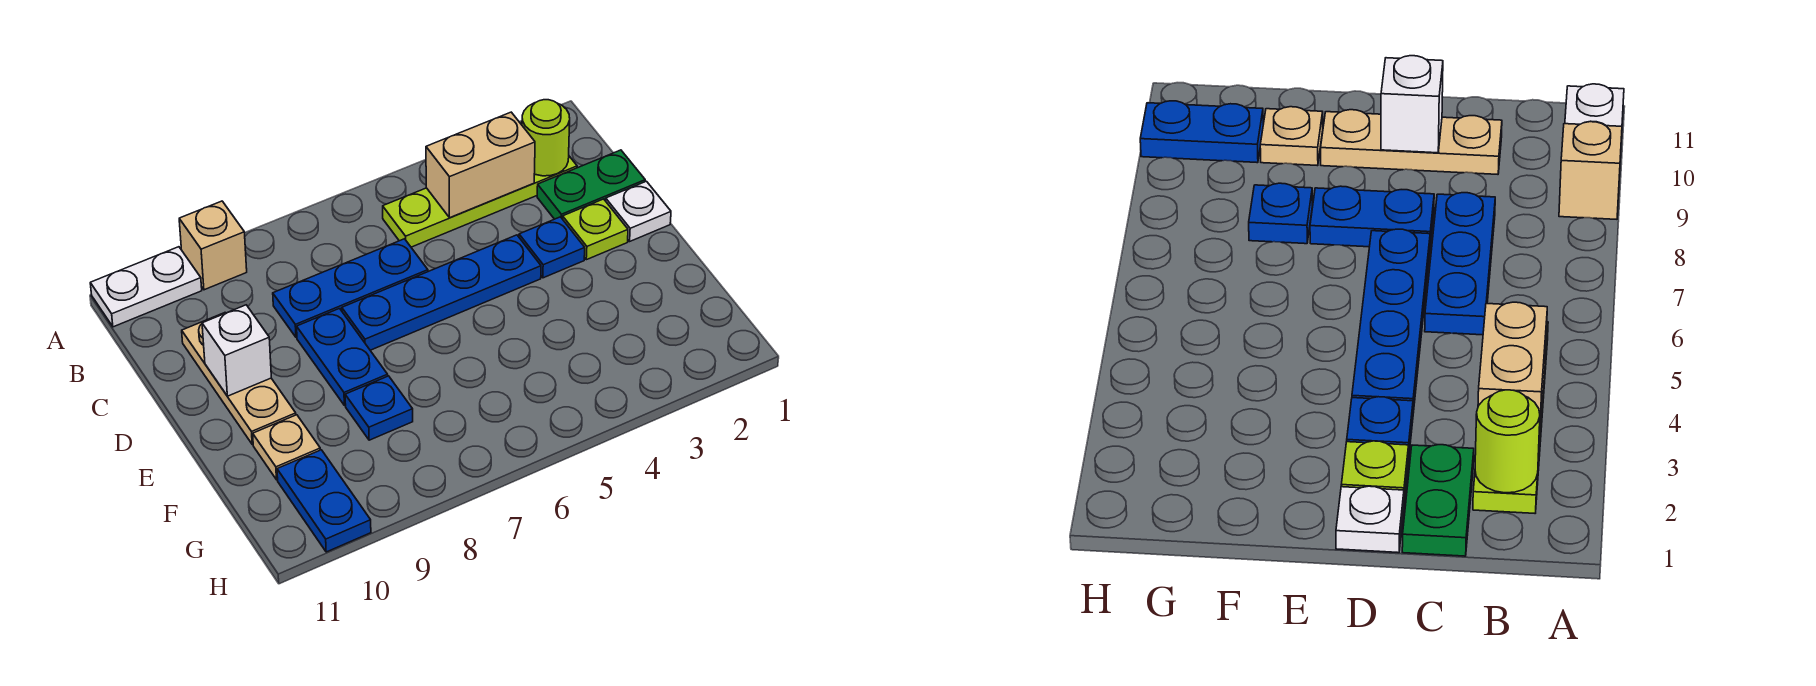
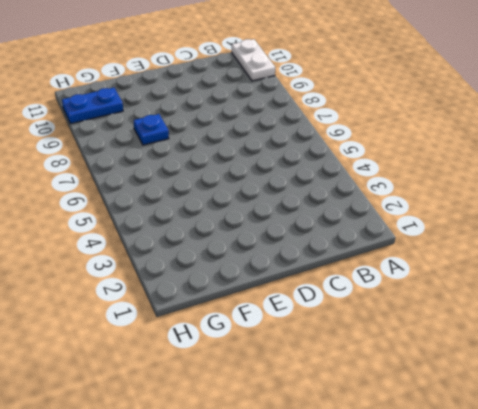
none -> tan 1x1 brick [179,201,247,290]
none -> lime 1x4 plate [383,156,577,247]
none -> green 1x2 plate [537,150,645,219]

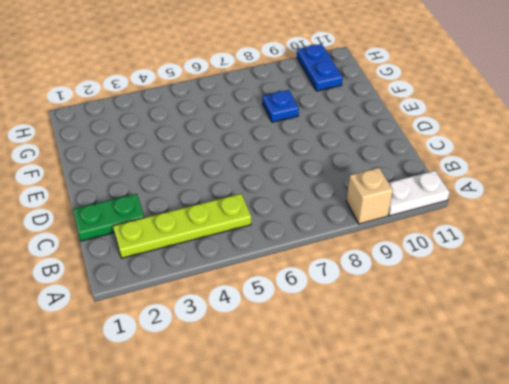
none -> blue 1x3 plate [273,239,428,337]
none -> tan 1x3 plate [182,313,296,444]
none -> white 1x1 plate [606,181,671,241]

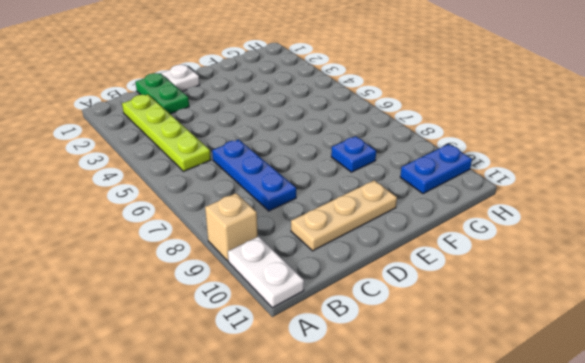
none -> lime 1x1 plate [563,199,628,260]
none -> blue 1x1 plate [519,217,585,278]
none -> blue 1x4 plate [342,235,541,350]

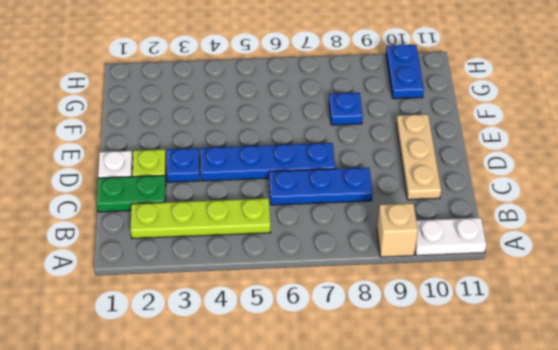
none -> blue 1x2 plate [297,309,388,406]
none -> tan 1x1 plate [253,415,320,480]
none -> lime 1x1 round brick [522,100,570,176]

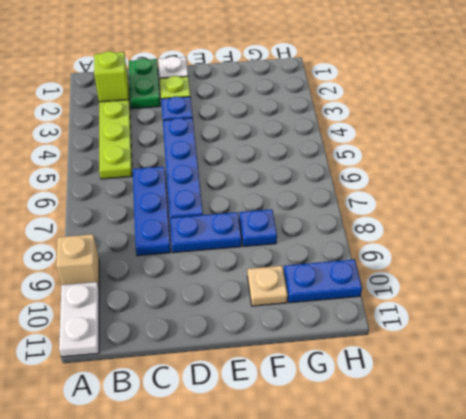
lime 1x1 brick [94,51,129,102] -> lime 1x1 round brick [522,100,570,176]
none -> tan 1x3 plate [182,313,296,444]
none -> tan 1x2 brick [426,112,535,218]
none -> white 1x1 brick [202,305,271,396]

